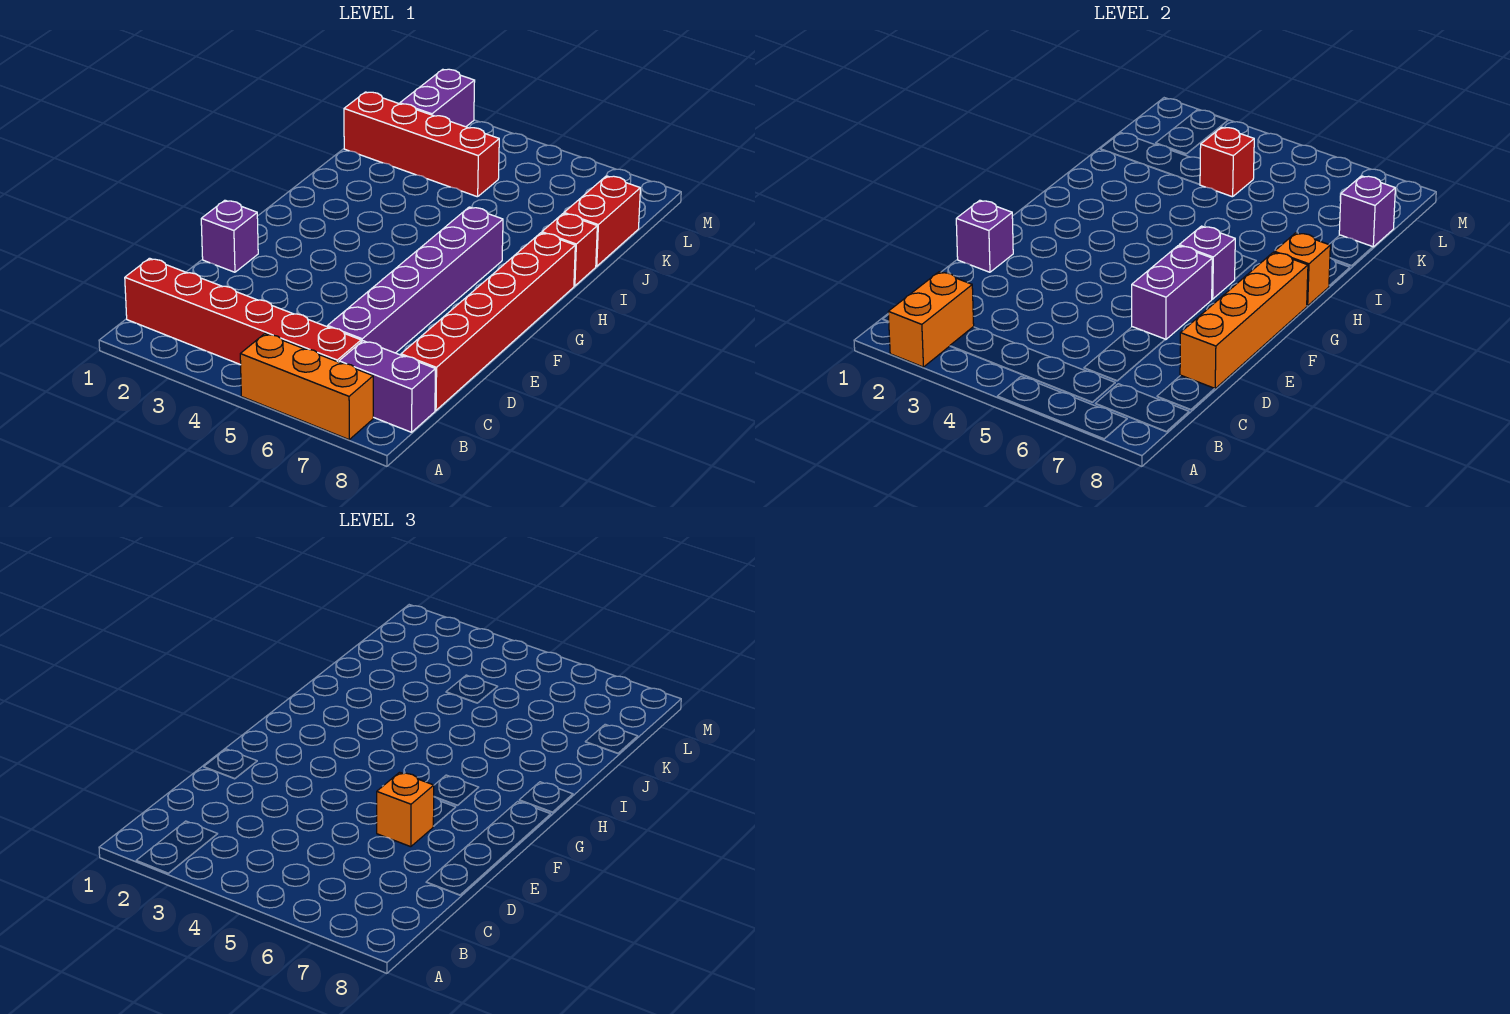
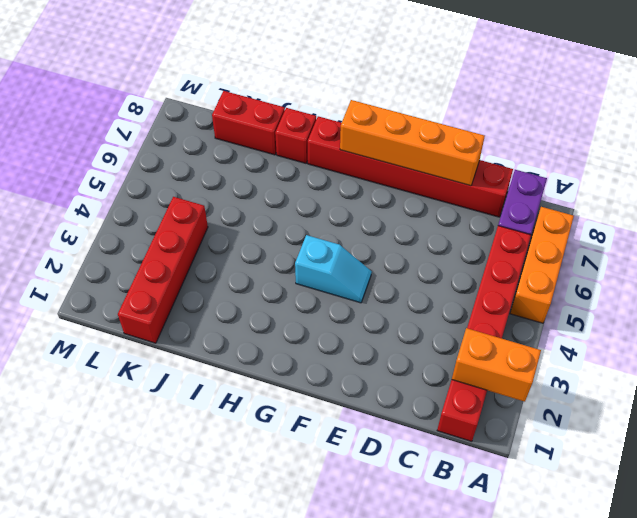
cyan 1x2 slope [295,235,372,303] -> none
none -> purple 1x6 brick [328,207,503,353]
none -> purple 1x1 brick [201,200,258,272]
none -> purple 1x2 brick [400,69,475,127]

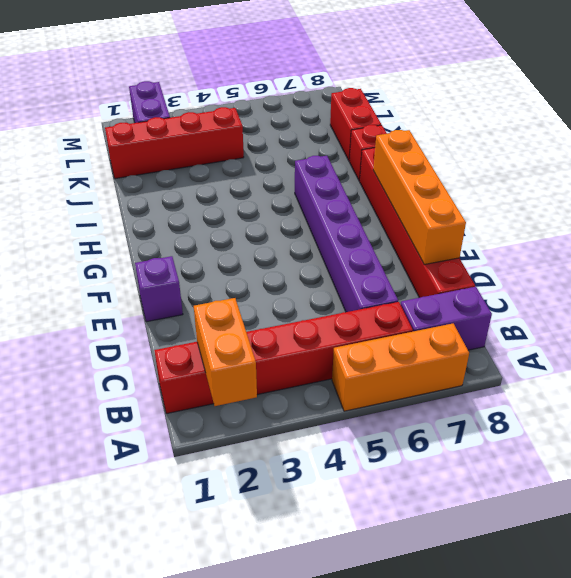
none -> purple 1x1 brick [956,200,1013,272]
none -> purple 1x2 brick [1132,246,1212,340]
none -> purple 1x1 brick [1179,226,1235,299]

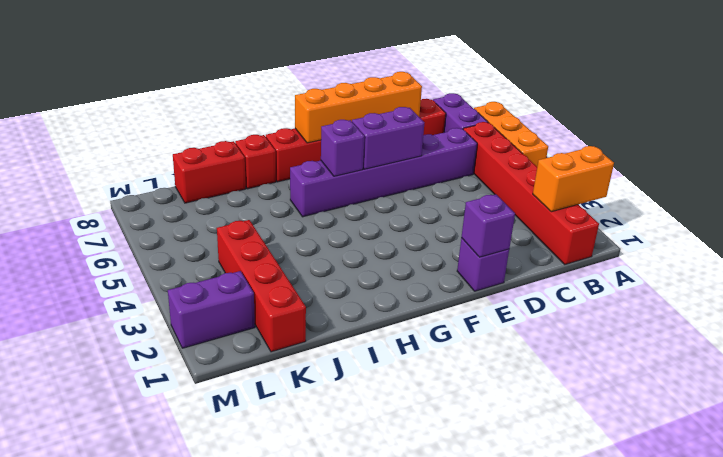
none -> orange 1x1 brick [1274,233,1330,306]
none -> red 1x1 brick [1200,127,1254,197]
none -> purple 1x1 brick [1339,176,1395,247]

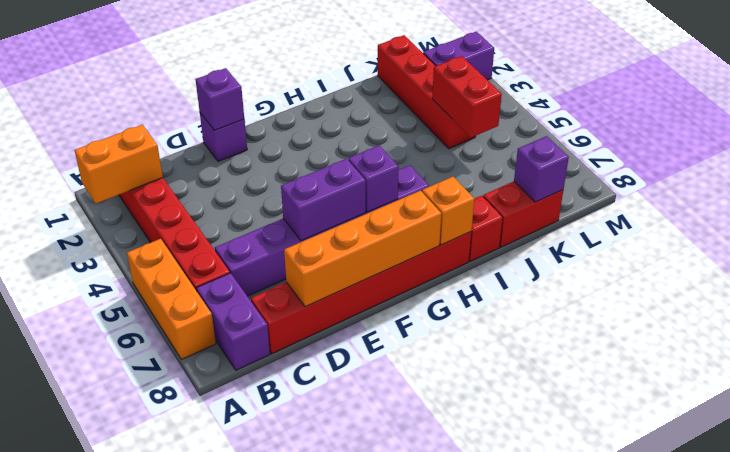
red 1x2 brick [432,56,502,137] -> red 1x1 brick [1200,127,1254,197]
none -> orange 1x1 brick [377,772,434,847]

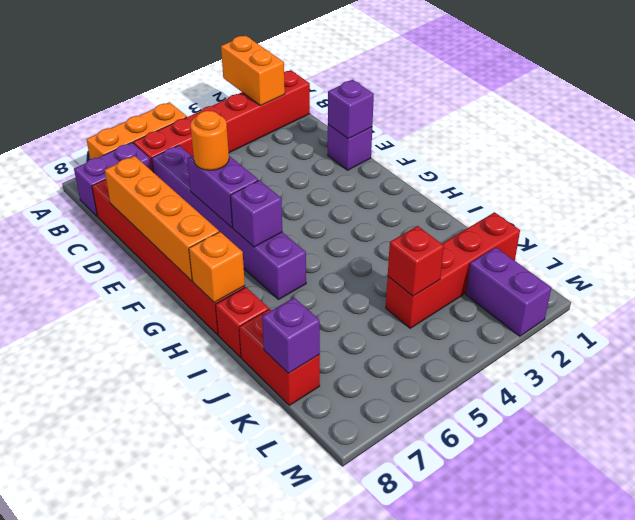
orange 1x1 round brick [190,111,229,170] -> orange 1x1 brick [377,772,434,847]

